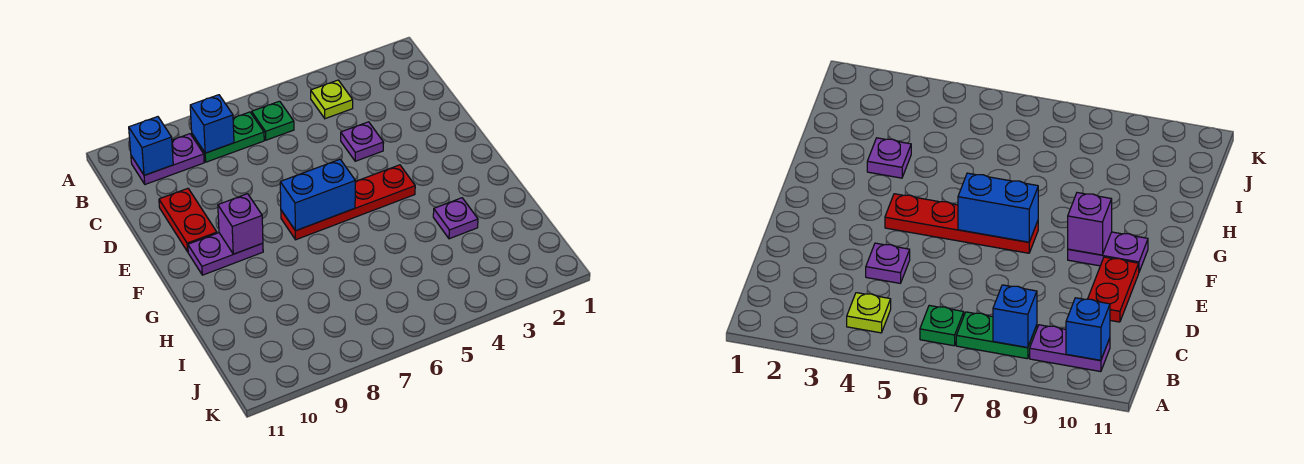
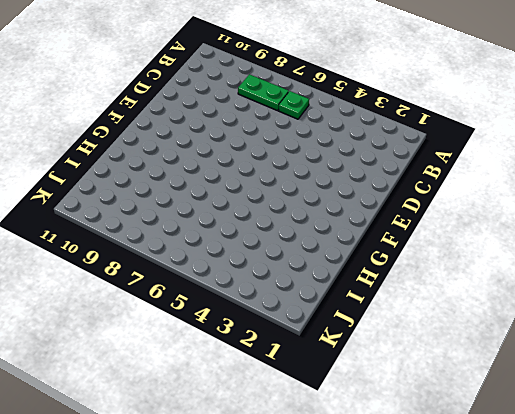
none -> lime 1x1 plate [311,80,353,119]
none -> purple 1x2 plate [131,134,204,184]
none -> purple 1x1 plate [341,122,384,161]

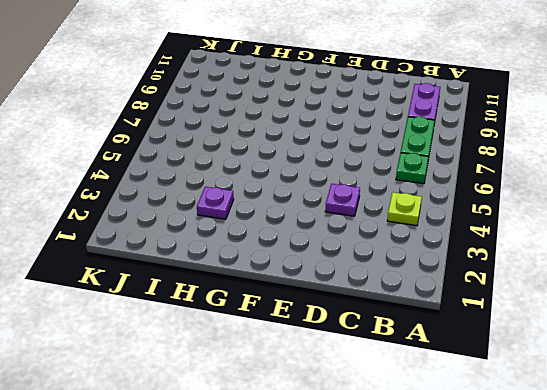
none -> red 1x2 plate [159,188,217,252]
none -> red 1x4 plate [281,165,415,240]
none -> purple 1x2 plate [188,233,263,275]

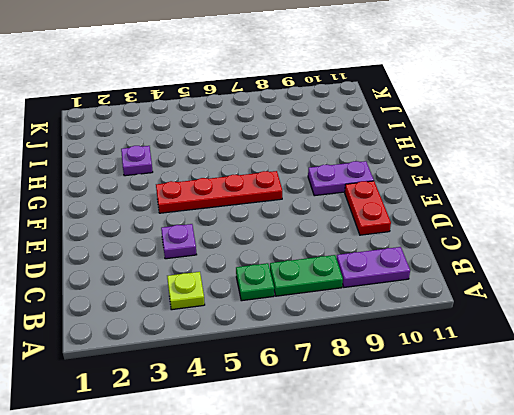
none -> blue 1x1 brick [190,95,234,153]
none -> blue 1x1 brick [129,117,173,175]
none -> blue 1x2 brick [280,159,355,231]

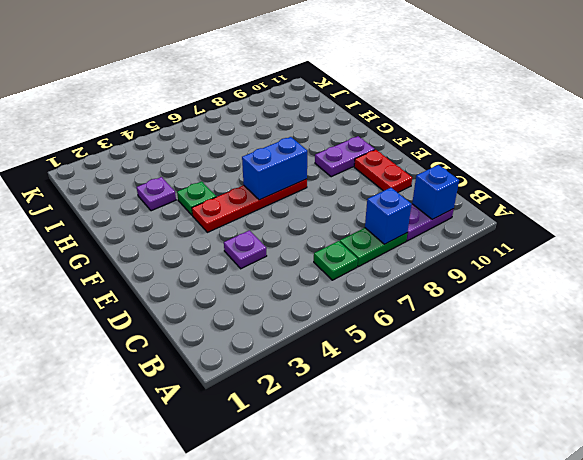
green 1x1 plate [177,181,216,216] -> none
none -> lime 1x1 plate [311,80,353,119]
none -> purple 1x1 brick [218,194,263,254]

